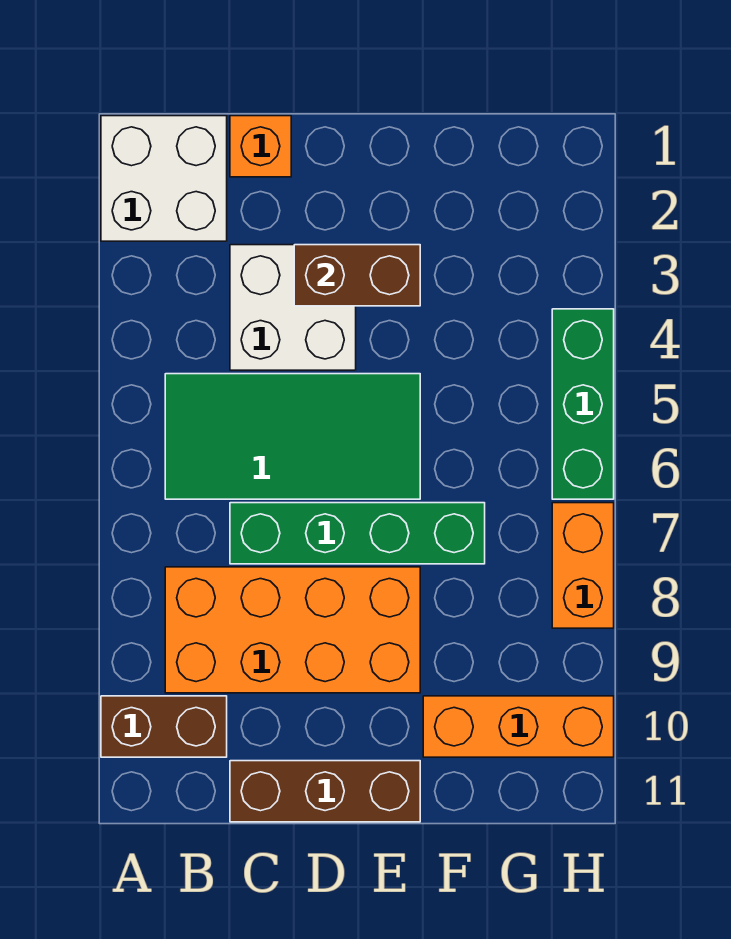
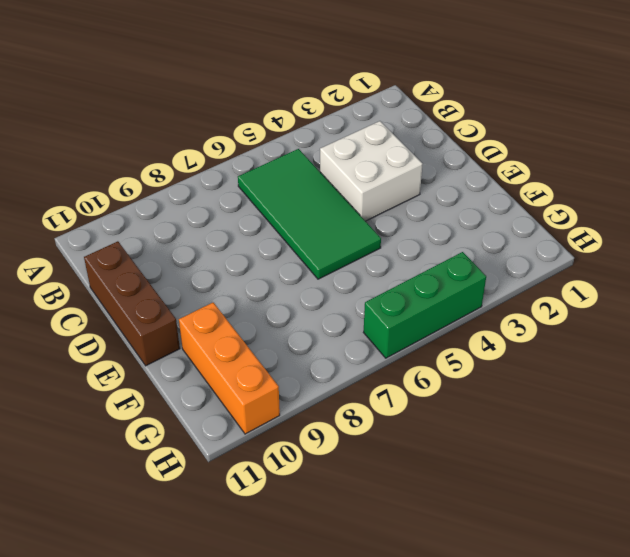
none -> white 2x2 brick [101,116,227,241]
none -> brown 1x2 brick [101,696,227,757]
none -> orange 2x4 brick [165,567,420,693]

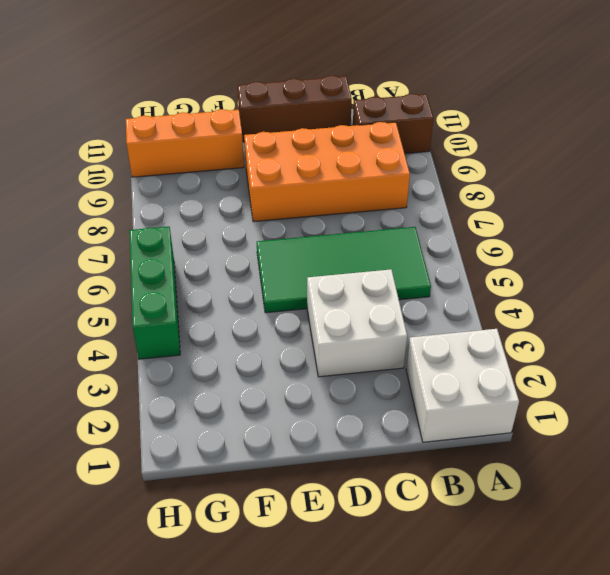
none -> orange 1x1 brick [230,116,291,177]
none -> green 1x4 brick [230,503,485,564]
none -> orange 1x2 brick [552,503,614,628]

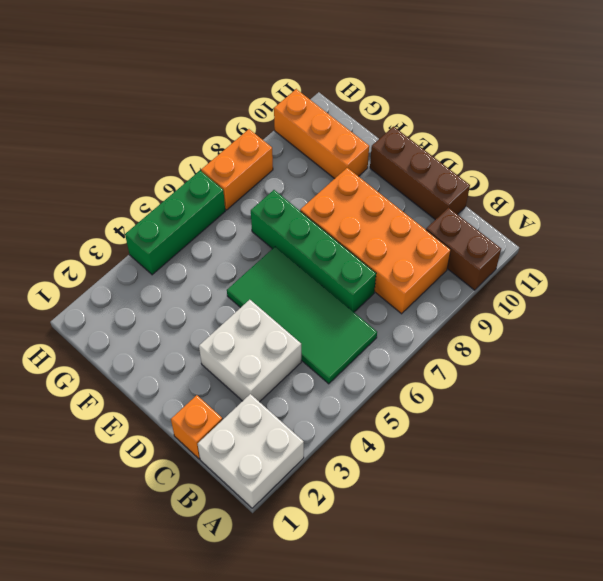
none -> brown 1x2 brick [294,245,420,306]

